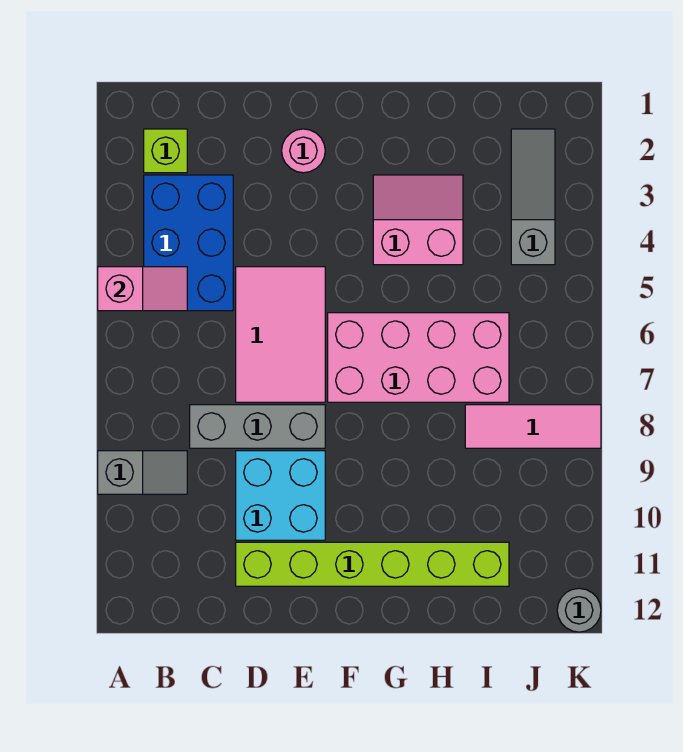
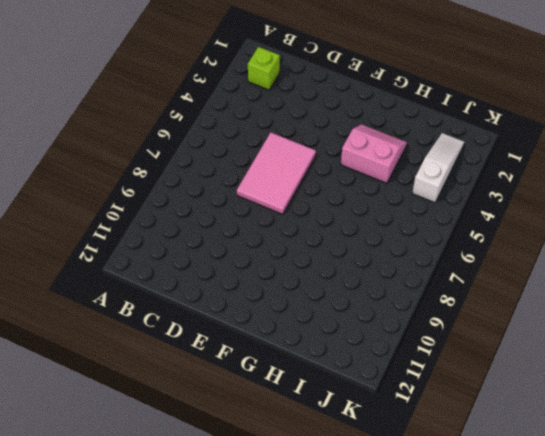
white 1x3 slope [412,133,464,203] -> grey 1x3 slope [511,129,555,265]
none -> grey 1x2 slope [98,451,187,494]
none -> blue 2x3 brick [144,175,233,311]
none -> grey 1x3 brick [190,405,325,448]

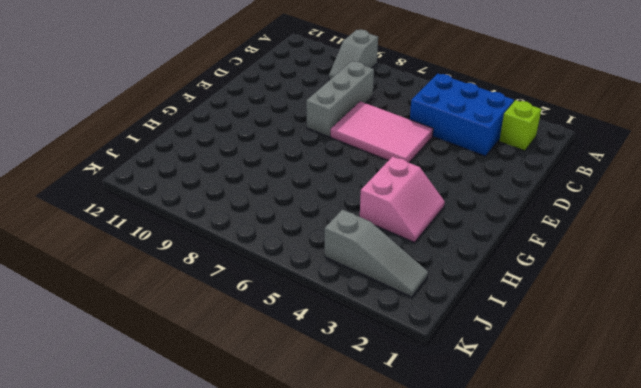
none -> cyan 2x2 brick [236,451,325,540]
none -> lime 1x6 brick [236,542,509,586]
none -> pink 1x1 round brick [282,129,325,173]

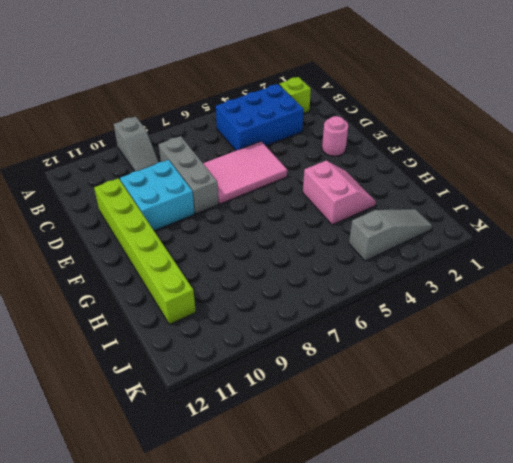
none -> pink 2x4 brick [328,313,509,402]
none -> pink 1x3 tile [465,405,601,448]
none -> grey 1x1 round brick [557,588,601,632]

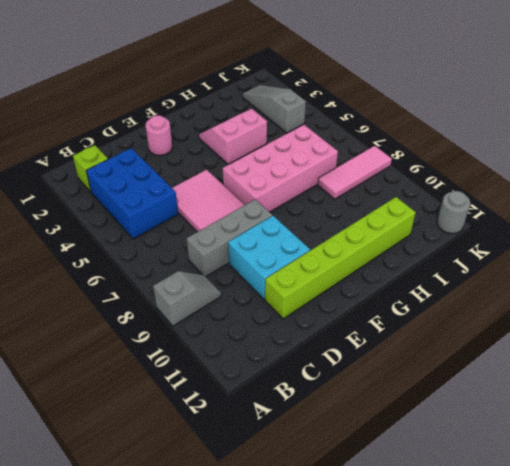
none -> pink 1x2 slope [98,267,187,311]

